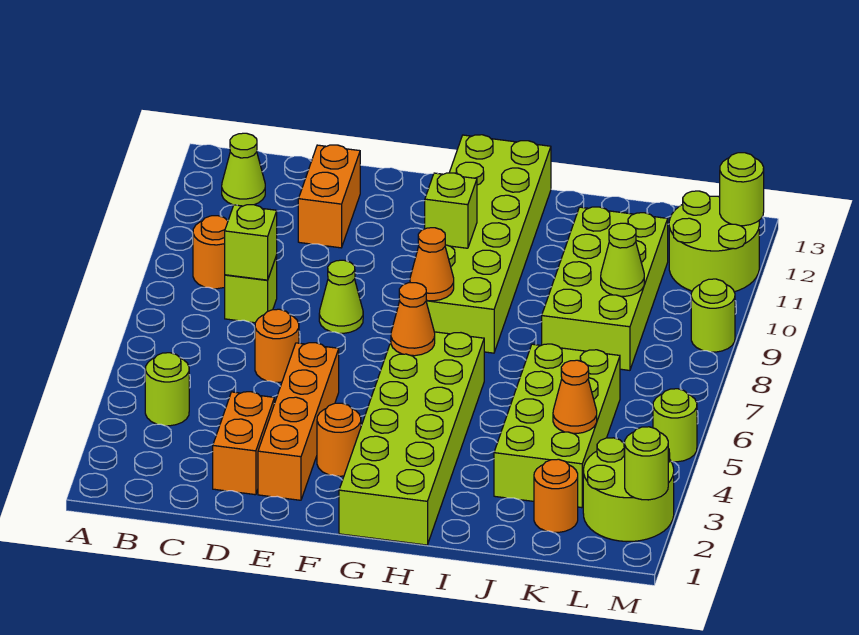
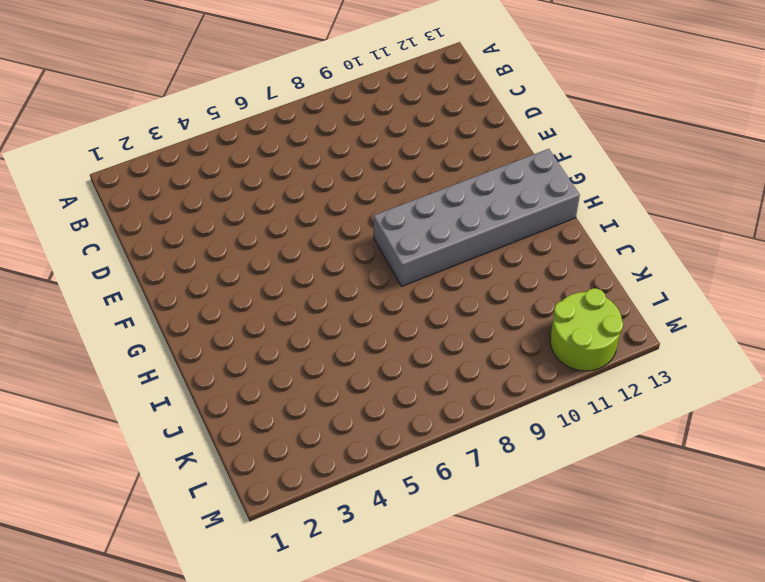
grey 2x6 brick [374,149,580,286] -> lime 2x6 brick [426,135,551,353]
none -> lime 1x1 round brick [145,353,189,426]
none -> orange 1x1 round brick [193,216,228,289]
none -> lime 1x1 cone [222,133,265,206]

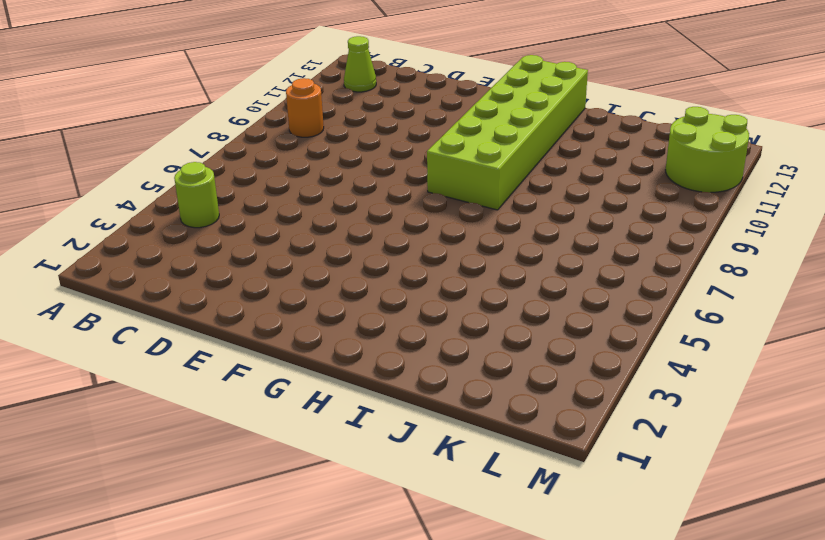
none -> lime 1x1 brick [225,256,277,323]
none -> orange 1x2 brick [213,392,274,495]
none -> orange 1x1 round brick [255,309,299,382]

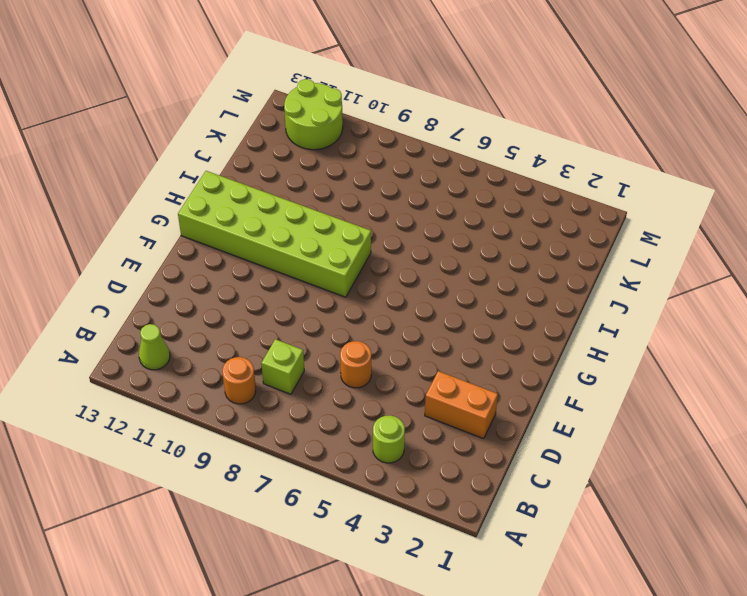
none -> orange 1x2 brick [298,145,360,248]
none -> orange 1x4 brick [258,343,339,500]
none -> lime 1x1 cone [319,260,363,333]

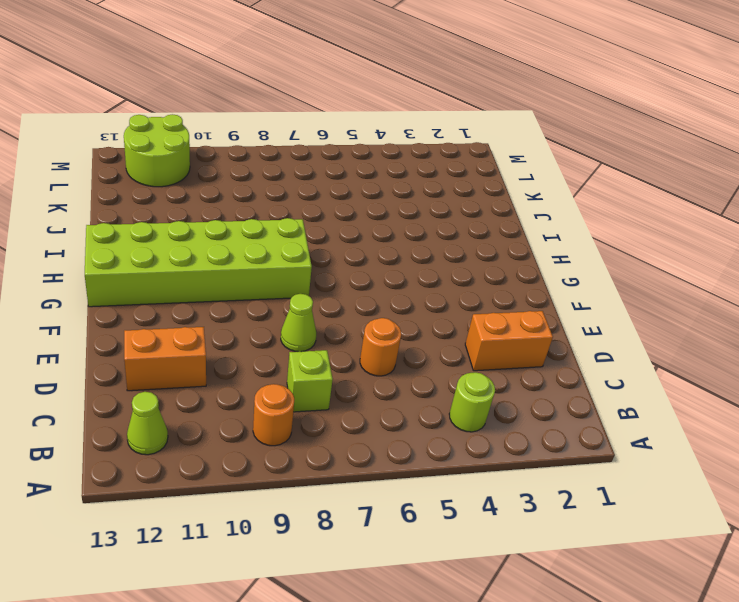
none -> orange 1x4 brick [258,343,339,500]
none -> orange 1x1 round brick [317,403,361,476]
none -> lime 2x6 brick [339,332,484,545]

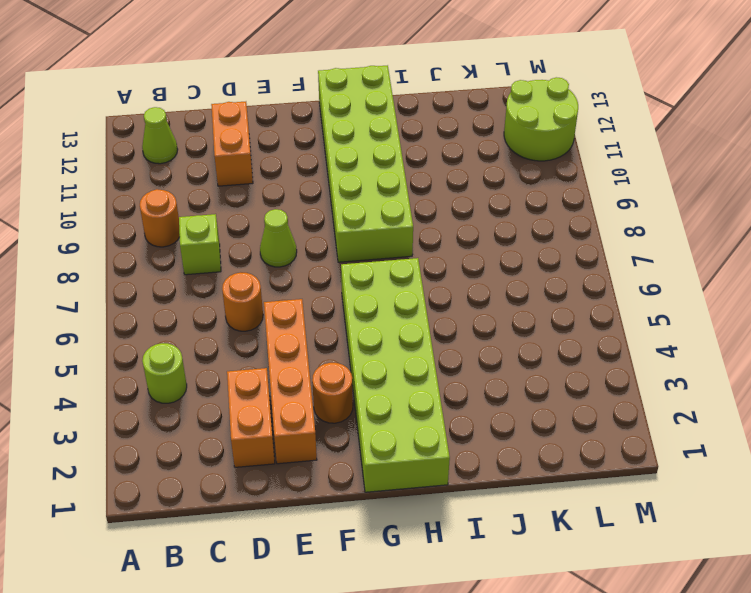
none -> lime 2x4 brick [494,344,620,508]
none -> lime 2x4 brick [542,207,668,370]
none -> orange 1x1 round brick [534,459,578,532]

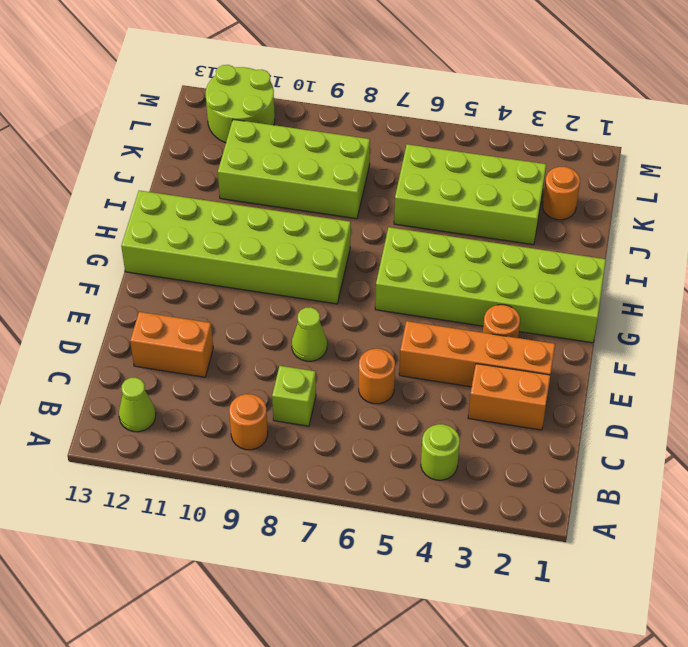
none -> lime 2x2 round brick [583,438,674,542]
none -> lime 1x1 round brick [653,389,697,462]
none -> lime 1x1 round brick [691,279,735,352]

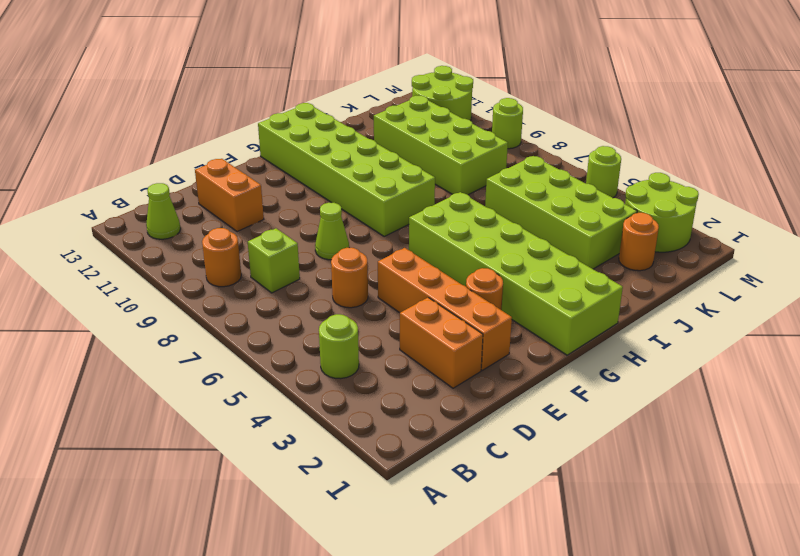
none -> lime 1x1 brick [225,205,277,280]
none -> orange 1x1 cone [391,283,435,356]
none -> orange 1x1 cone [410,228,454,301]

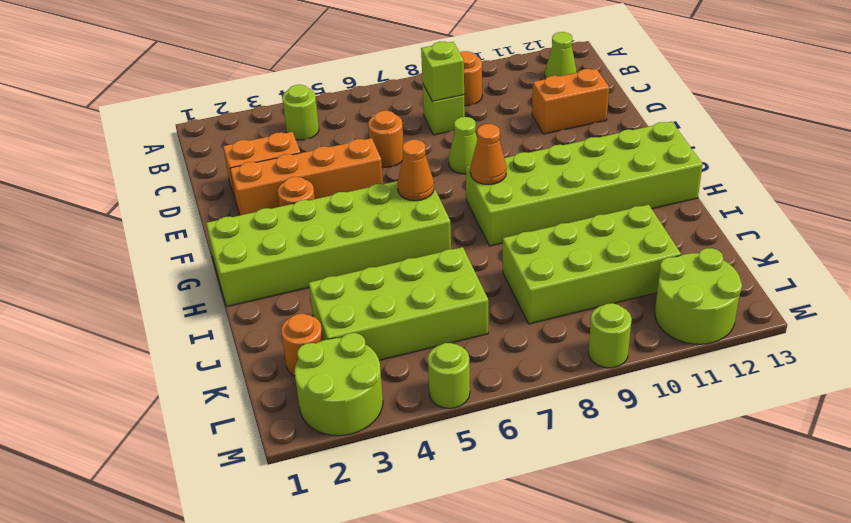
none -> lime 1x1 brick [425,173,477,248]
none -> orange 1x1 cone [553,360,597,433]
none -> lime 1x1 cone [601,223,644,296]

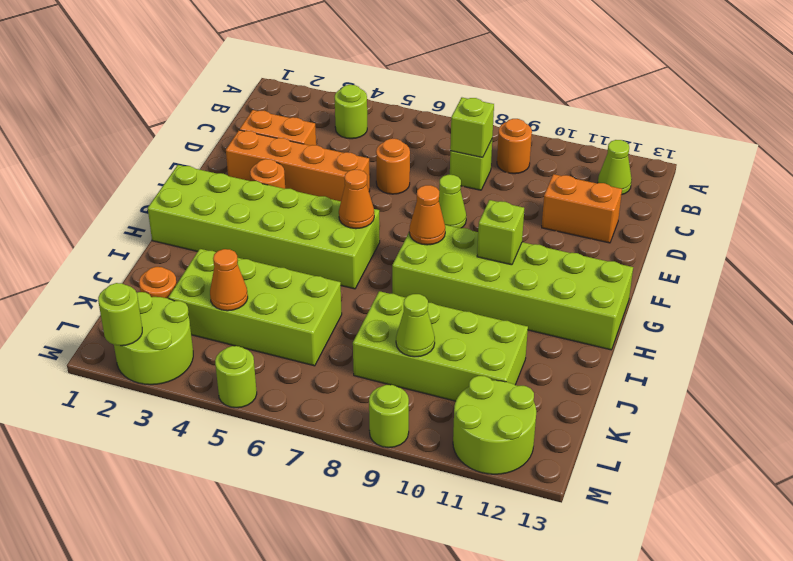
none -> lime 1x1 round brick [720,153,764,226]

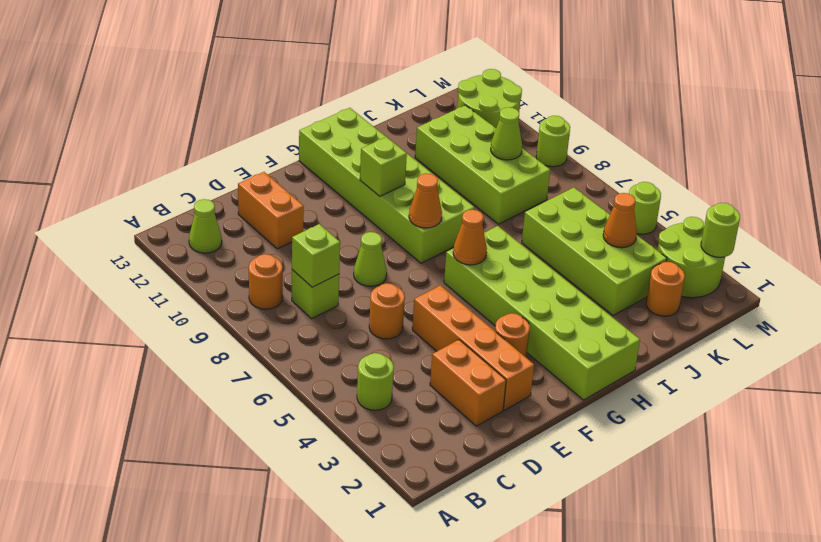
none -> lime 1x1 round brick [720,153,764,226]

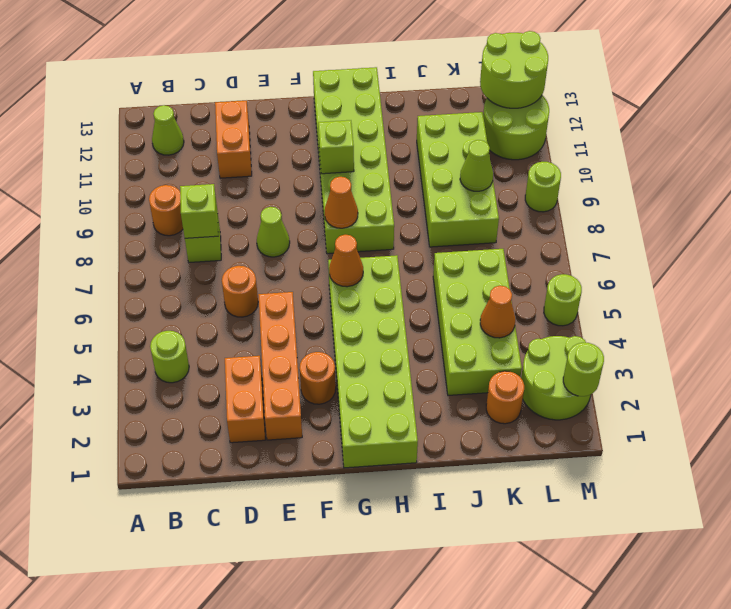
lime 2x2 round brick [480,31,548,108] -> lime 1x1 round brick [720,153,764,226]

